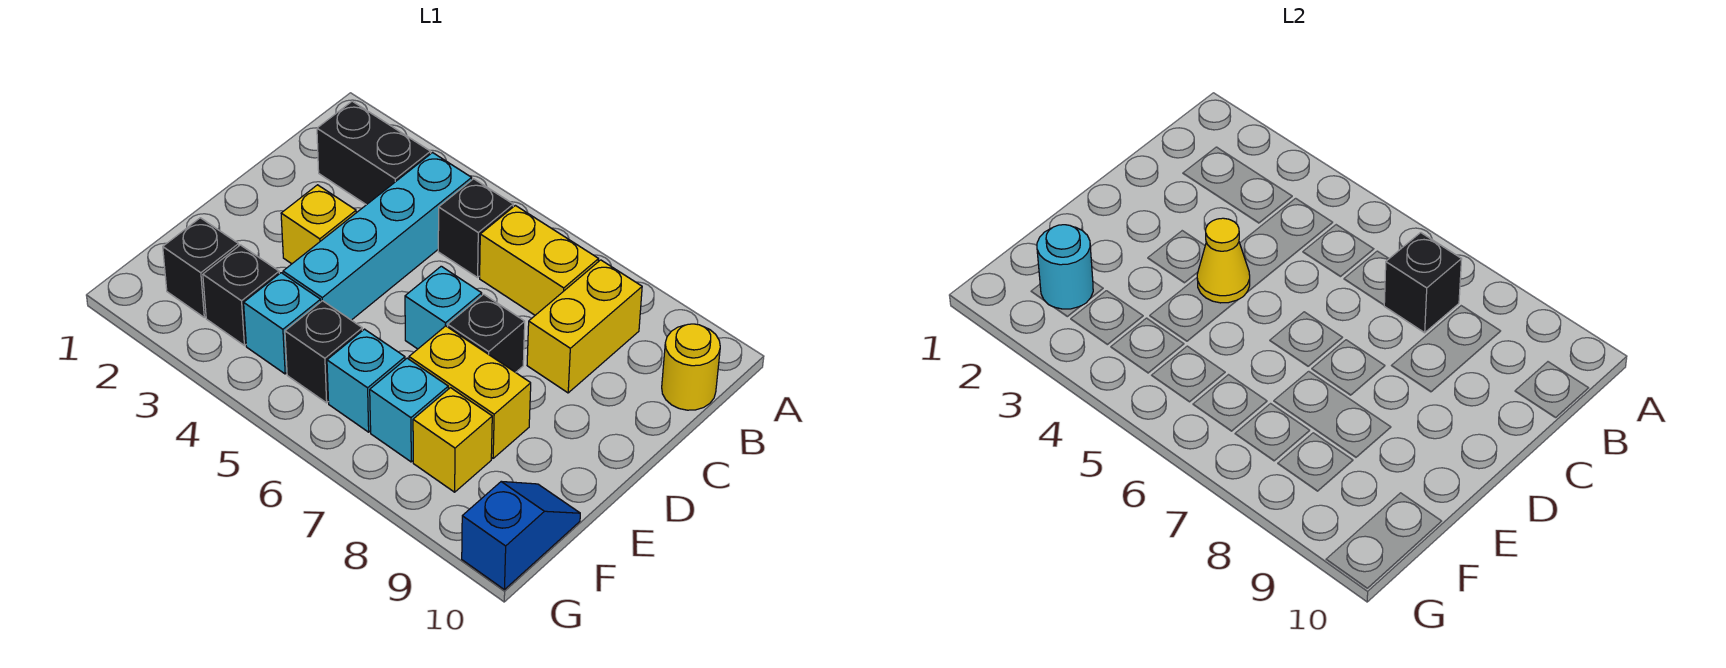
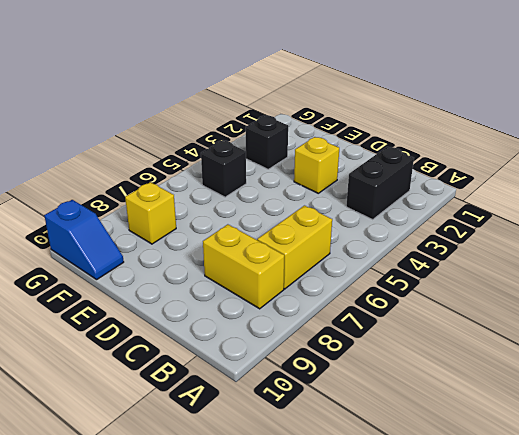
none -> cyan 1x4 brick [283,153,472,320]
none -> black 1x1 brick [438,179,513,277]
none -> yellow 1x1 round brick [662,324,720,410]

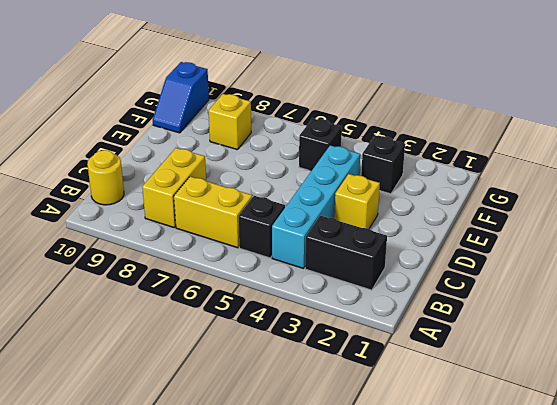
none -> cyan 1x1 brick [405,266,482,349]
none -> black 1x1 brick [448,294,525,372]
none -> yellow 1x2 brick [409,326,531,458]

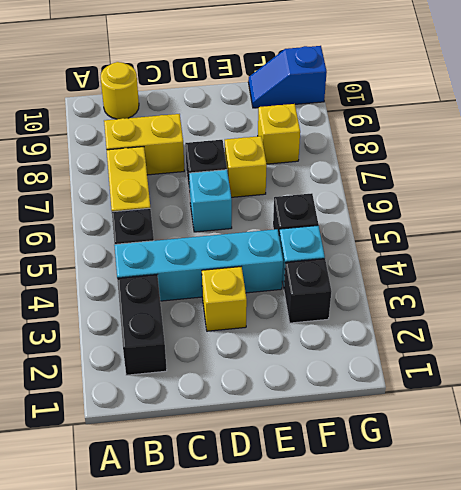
yellow 1x1 brick [225,136,267,197] -> yellow 1x2 brick [409,326,531,458]
none -> black 1x1 brick [163,218,239,317]
none -> cyan 1x1 brick [327,329,405,432]
none -> cyan 1x1 brick [370,358,448,462]

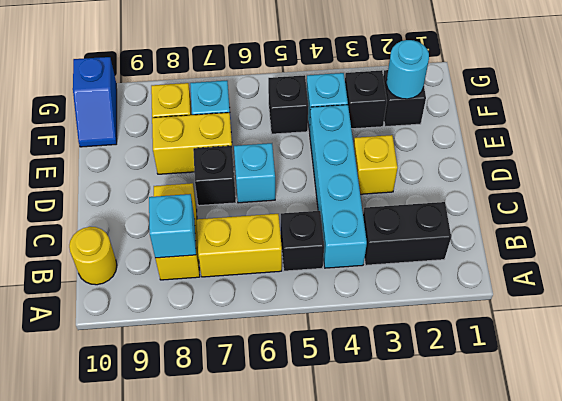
cyan 1x1 brick [149,194,196,258] -> cyan 1x1 brick moved to [327,329,405,432]
none -> black 1x1 brick [1384,233,1462,333]
none -> yellow 1x1 cone [1197,218,1250,303]

